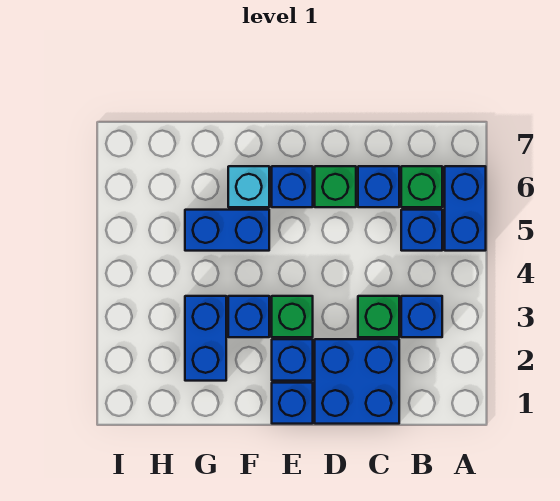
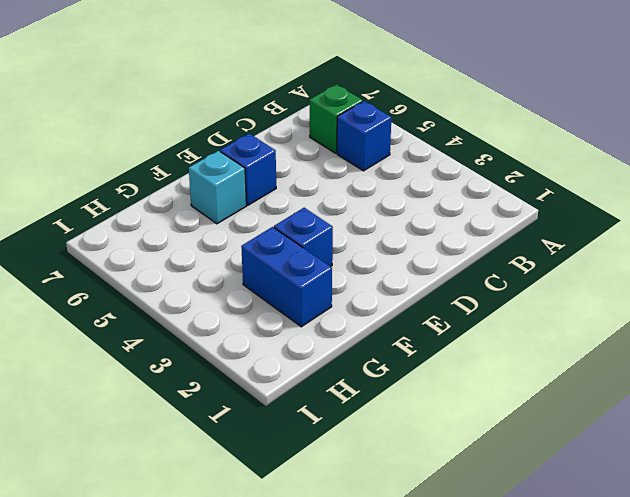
none -> blue 1x2 brick [445,166,486,251]
none -> blue 1x1 brick [401,296,442,337]
none -> blue 2x2 brick [315,339,399,424]

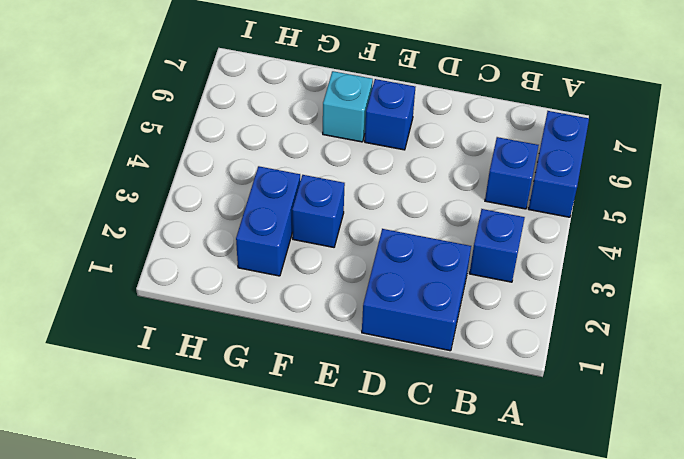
none -> green 1x1 brick [401,166,442,207]
none -> green 1x1 brick [358,296,399,337]
none -> blue 1x1 brick [358,166,399,207]

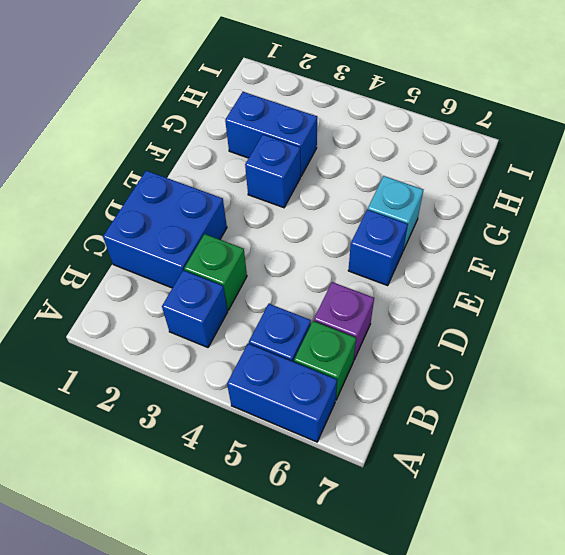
purple 1x1 brick [314,282,374,359] -> blue 1x1 brick [358,166,399,207]
none -> green 1x1 brick [315,166,356,207]
none -> blue 1x1 brick [272,383,313,424]
none -> blue 1x1 brick [272,339,313,381]

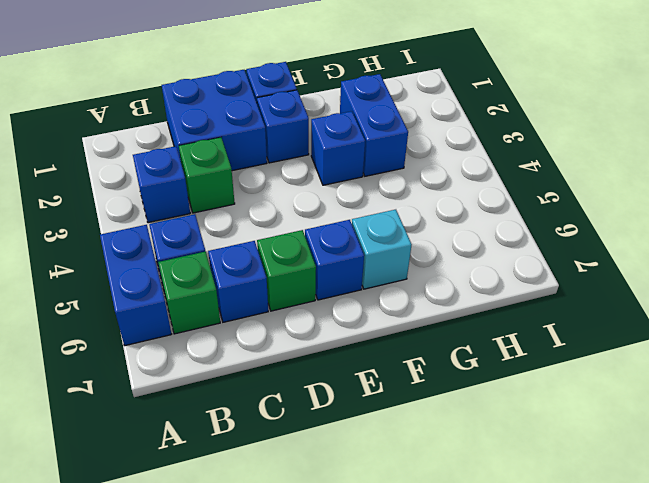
none -> green 1x1 brick [272,296,313,337]
none -> blue 1x2 brick [185,210,269,251]

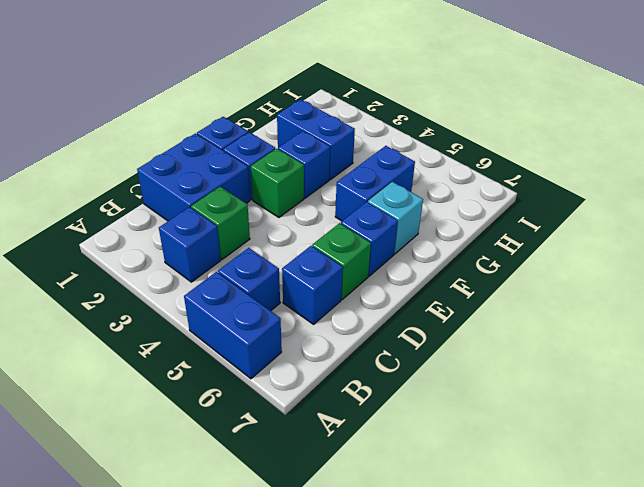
none -> green 1x1 brick [401,166,442,207]

